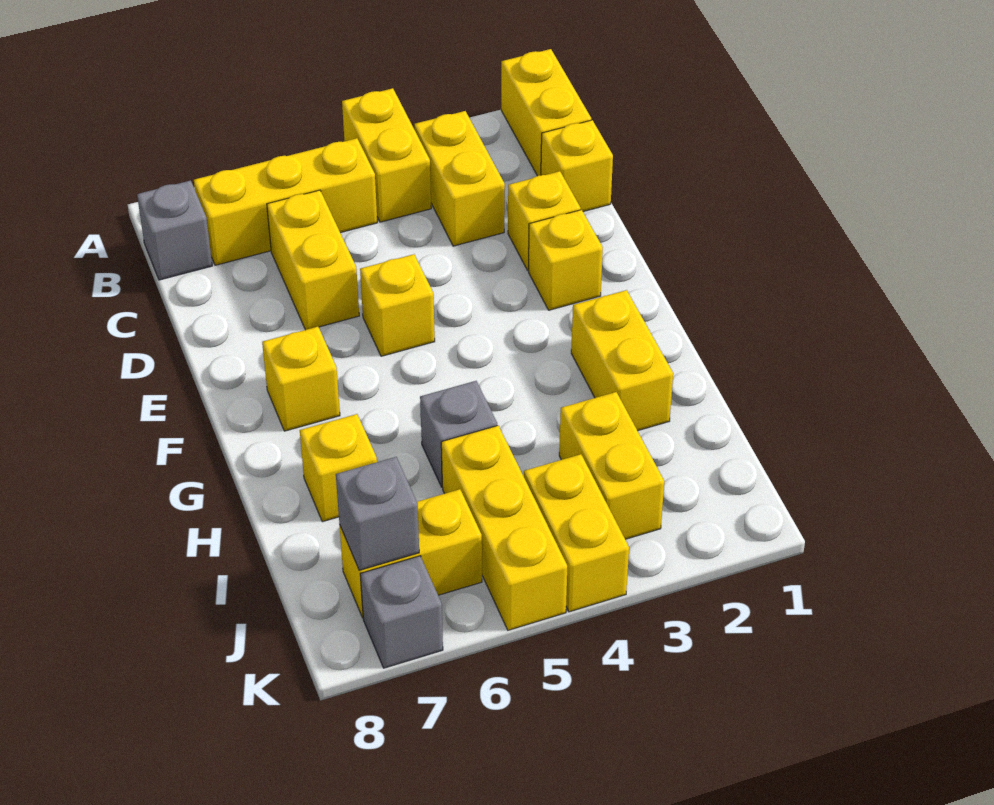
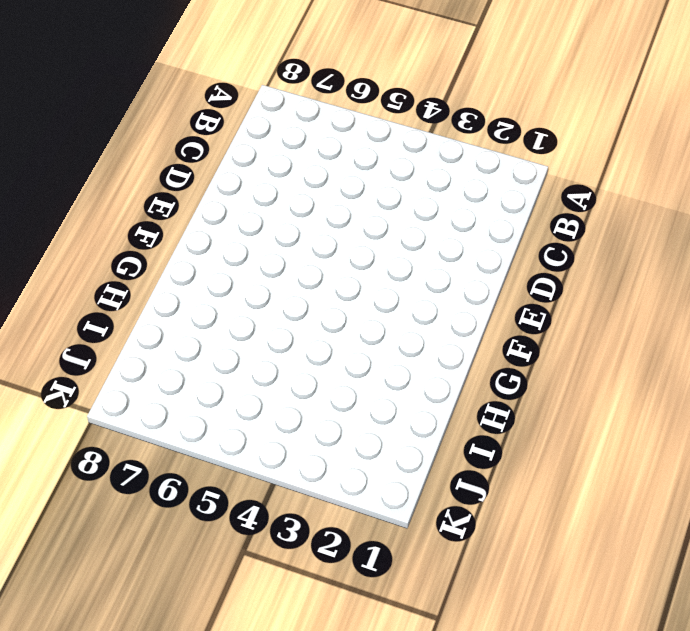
none -> yellow 1x2 brick [501,49,591,176]
none -> yellow 1x2 brick [342,88,431,222]
none -> yellow 1x2 brick [414,111,505,246]

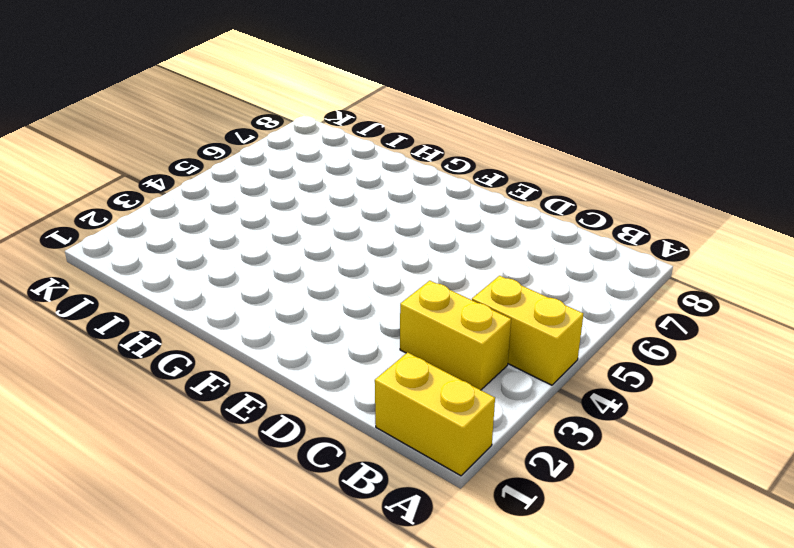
none -> yellow 1x3 brick [194,138,377,265]
none -> grey 1x1 brick [137,180,212,280]
none -> yellow 1x1 brick [541,120,613,212]

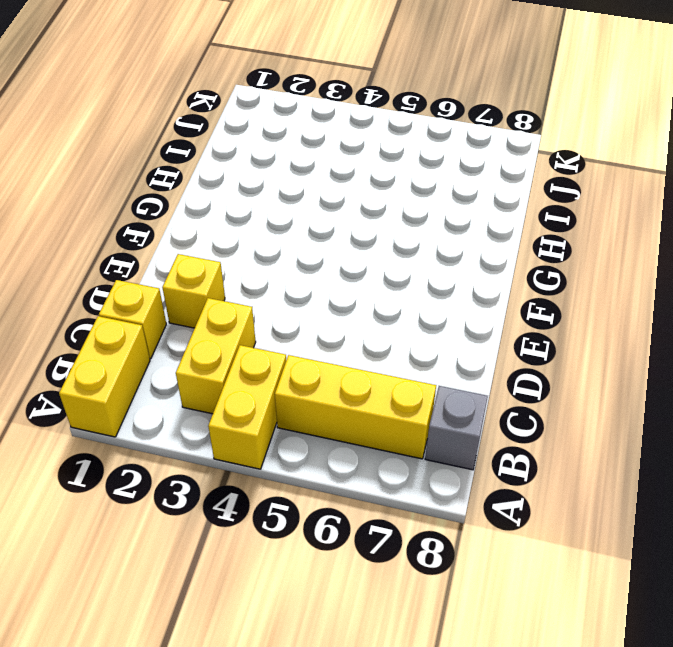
none -> yellow 1x2 brick [267,190,359,330]
none -> yellow 1x1 brick [529,210,603,310]
none -> yellow 1x1 brick [360,254,435,356]

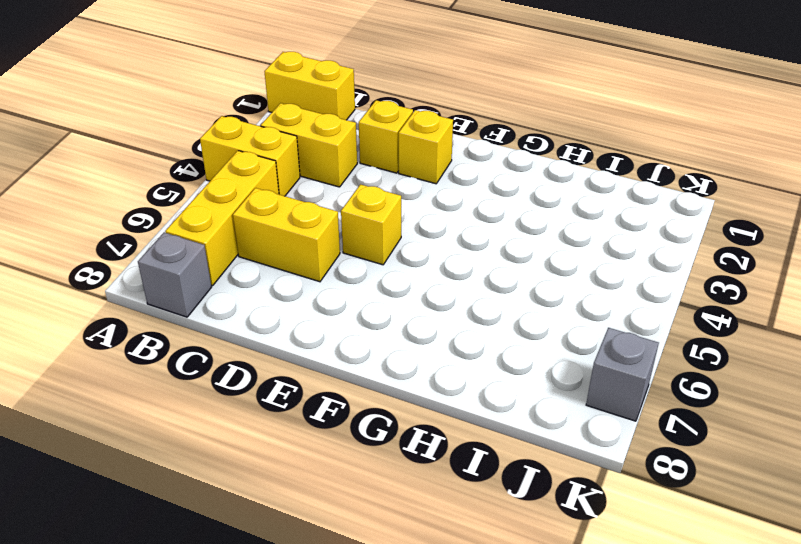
none -> yellow 1x1 brick [541,120,613,212]
none -> yellow 1x1 brick [262,327,340,431]
none -> yellow 1x2 brick [571,290,673,431]

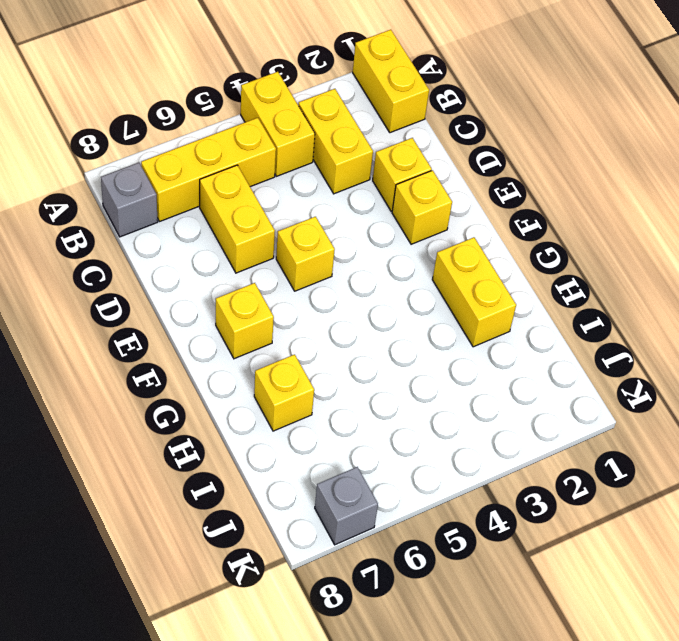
none -> yellow 1x1 brick [541,120,613,212]
none -> grey 1x1 brick [420,381,497,487]
none -> yellow 1x2 brick [559,392,664,539]

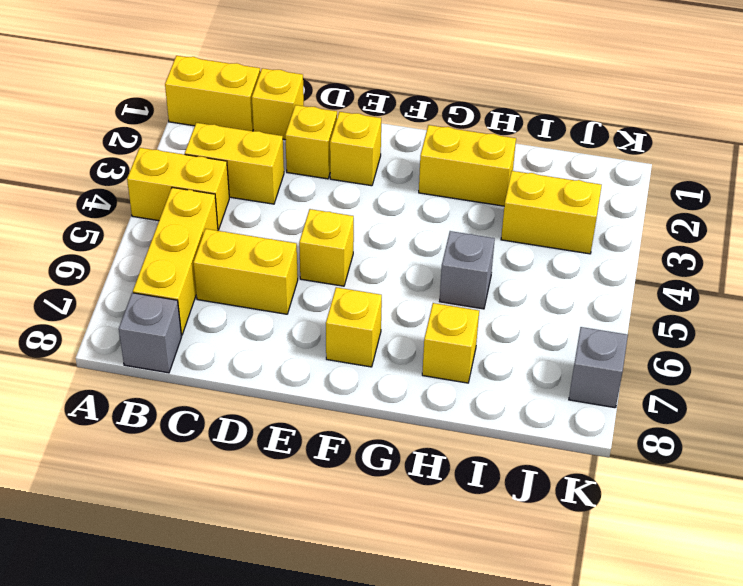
none -> yellow 1x3 brick [441,426,567,630]
none -> yellow 1x2 brick [524,454,629,612]
none -> yellow 1x2 brick [340,489,482,618]

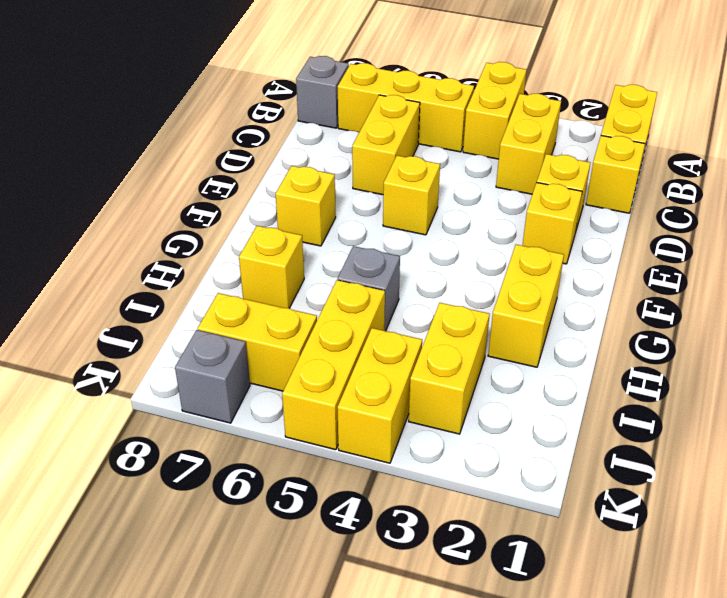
none -> grey 1x1 brick [336,457,419,570]

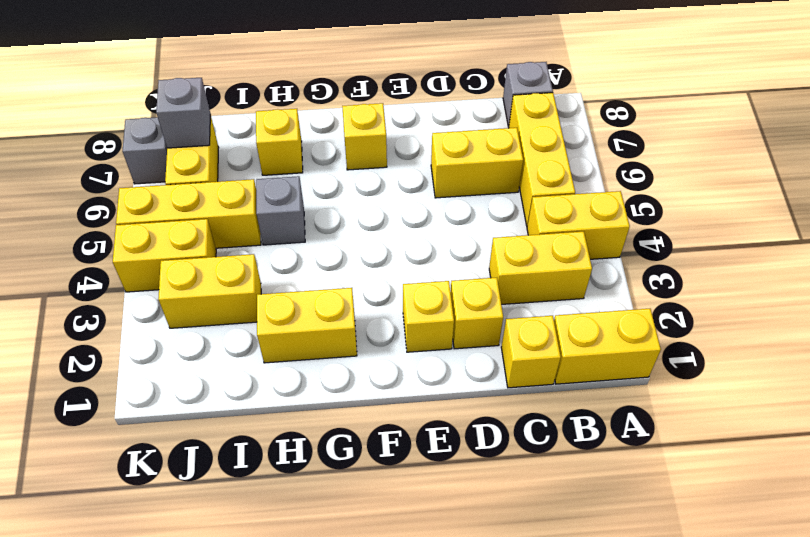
none -> yellow 1x1 brick [360,254,435,356]

